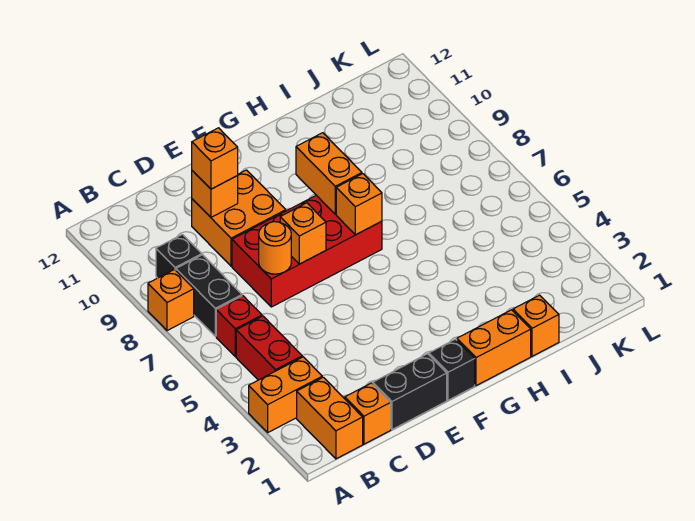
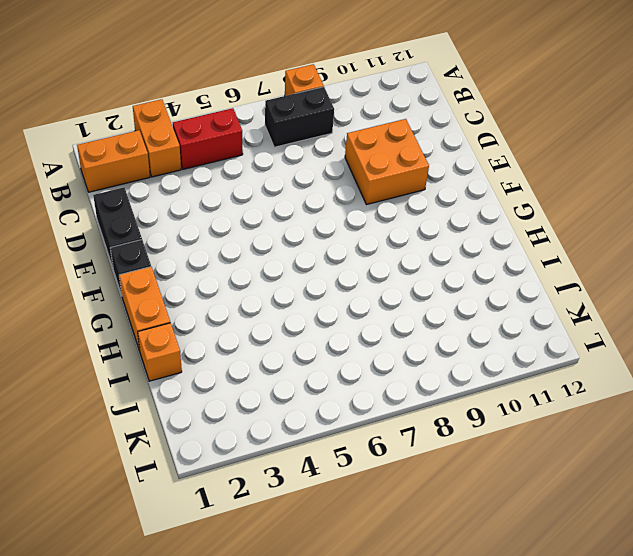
none -> red 1x1 brick [216,296,262,357]
none -> black 1x1 brick [156,234,202,278]
none -> orange 1x1 brick [345,383,391,444]

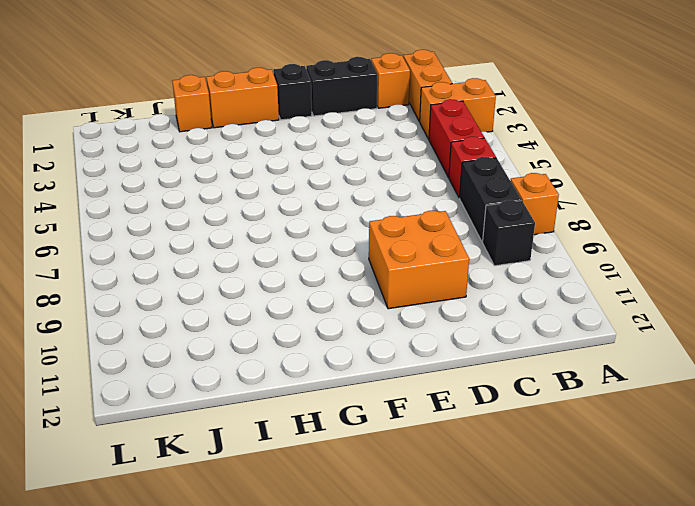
none -> red 2x4 brick [232,195,382,307]
none -> orange 1x1 round brick [259,222,291,274]
none -> orange 1x1 brick [192,171,238,217]

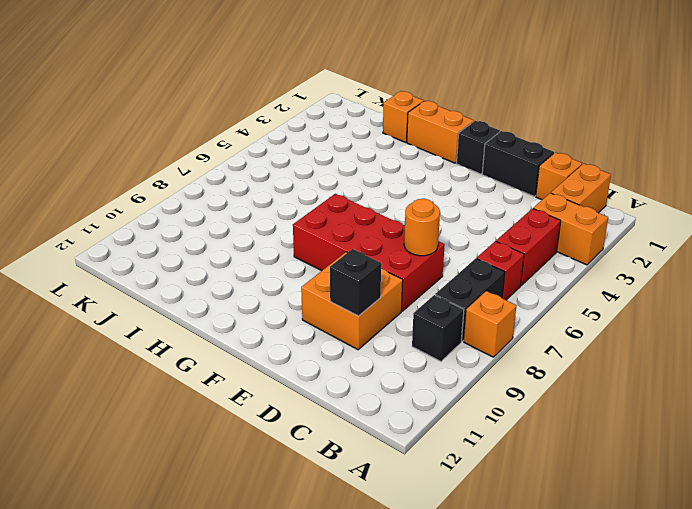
black 1x1 brick [330,249,381,316] -> orange 1x1 brick [192,171,238,217]
none -> orange 1x1 brick [280,203,326,264]
none -> orange 1x1 brick [336,174,382,235]
none -> orange 1x2 brick [296,133,362,214]

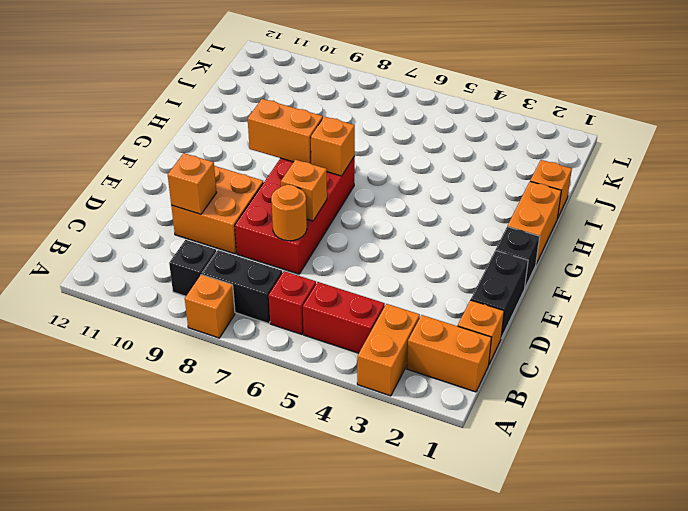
none -> orange 1x1 brick [192,128,238,189]

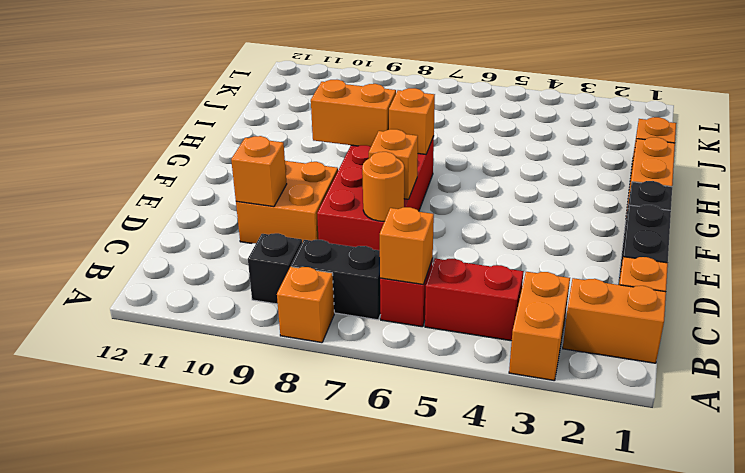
orange 1x1 brick [380,207,434,285] -> orange 1x1 brick moved to [192,128,238,189]

